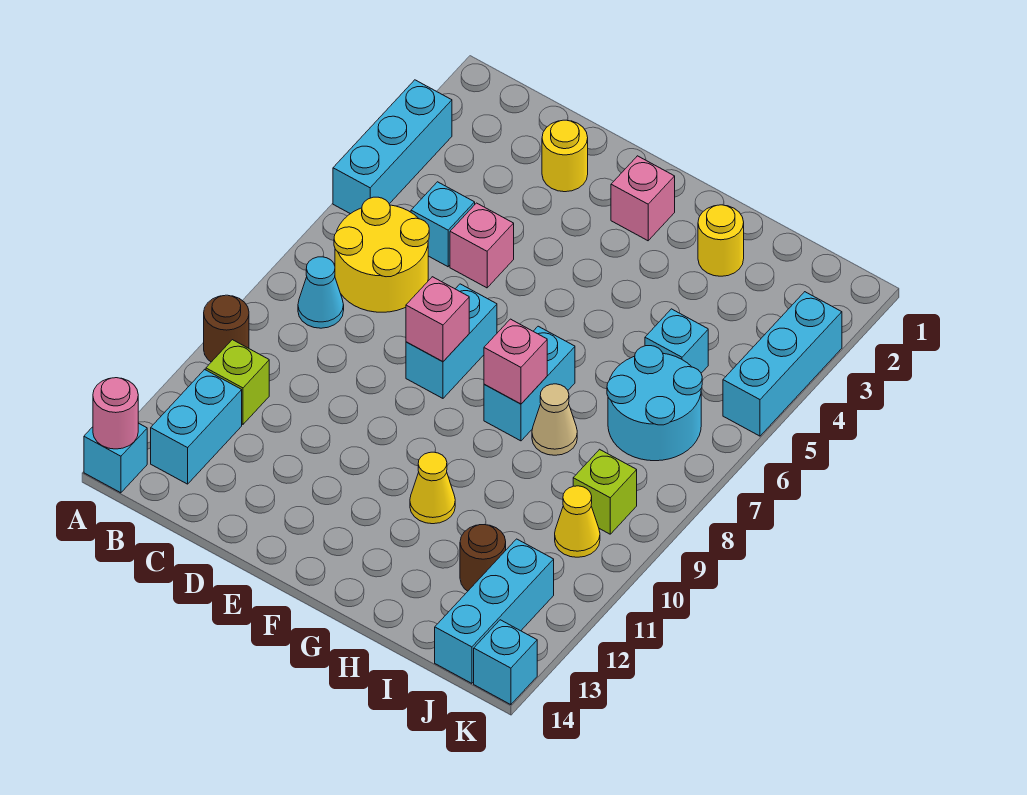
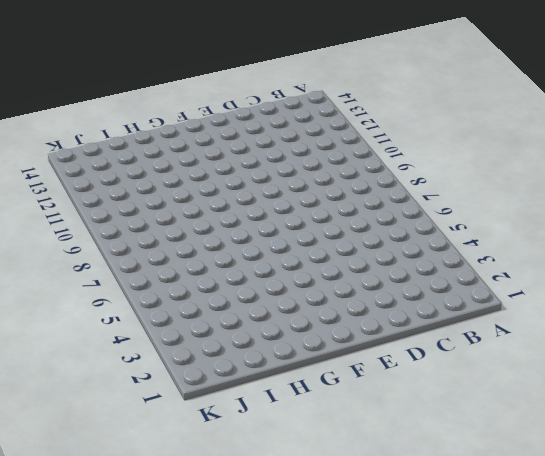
none -> cyan 1x3 brick [333,80,452,214]
none -> brown 1x1 round brick [204,295,249,362]
none -> cyan 1x1 brick [84,423,147,493]

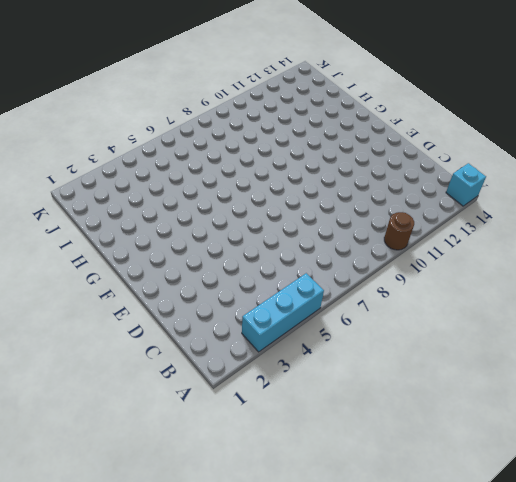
none -> yellow 2x2 round brick [334,197,429,312]
none -> cyan 1x1 cone [298,257,344,328]
none -> lime 1x1 brick [206,340,269,424]

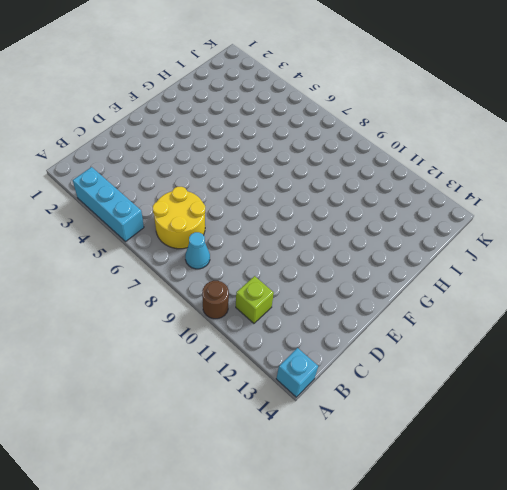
none -> cyan 1x2 brick [151,369,242,484]
none -> cyan 1x1 brick [411,182,475,267]
none -> yellow 1x1 round brick [542,120,588,192]

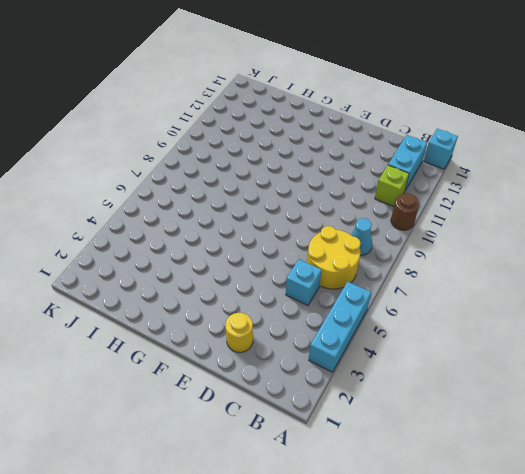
none -> pink 1x1 brick [450,203,514,288]
none -> cyan 1x2 brick [406,284,497,398]
none -> pink 1x1 brick [611,156,675,241]

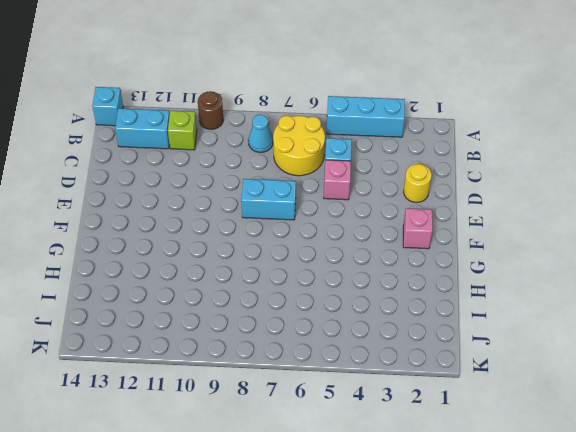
none -> cyan 1x2 brick [484,326,575,441]
none -> yellow 1x1 cone [410,452,455,524]
none -> yellow 1x1 round brick [698,205,744,276]

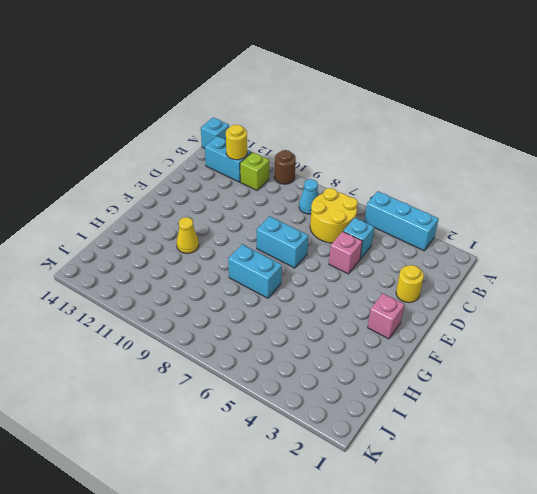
yellow 1x1 round brick [226,125,247,160] -> yellow 1x1 round brick moved to [698,205,744,276]
none -> tan 1x1 cone [532,384,577,455]
none -> cyan 1x1 brick [645,309,708,373]
none -> cyan 2x2 round brick [607,346,702,461]

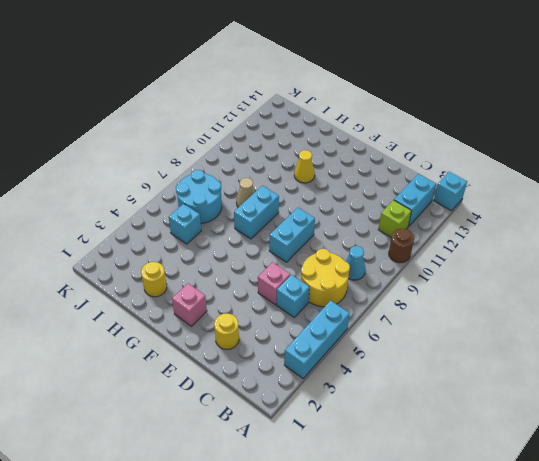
none -> brown 1x1 round brick [460,525,506,591]
none -> lime 1x1 brick [573,449,637,534]
none -> yellow 1x1 cone [555,486,600,557]

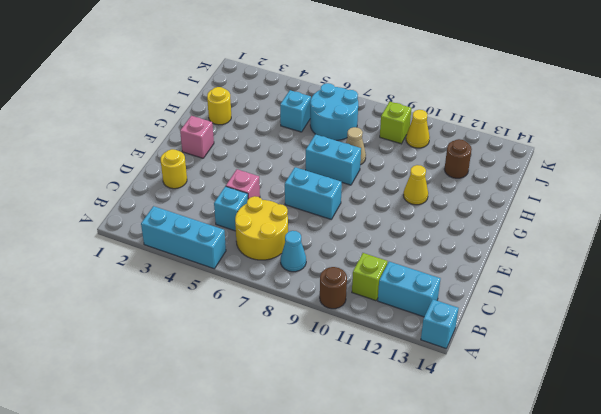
none -> cyan 1x3 brick [435,539,554,683]
none -> cyan 1x3 brick [723,292,842,436]
none -> cyan 1x1 brick [474,620,537,705]

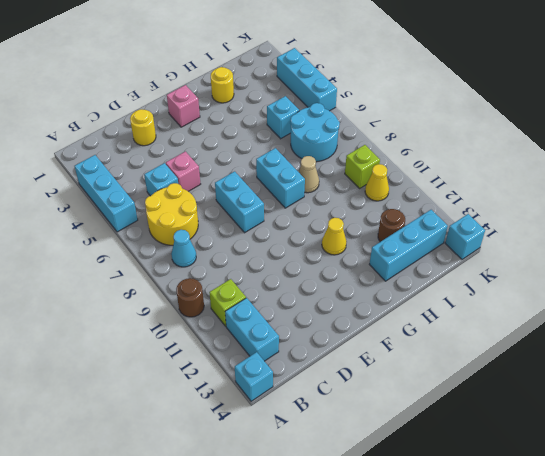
cyan 1x3 brick [369,210,448,281] -> cyan 1x3 brick turned to [435,539,554,683]
none -> pink 1x1 round brick [93,378,138,449]
none -> pink 1x1 brick [406,277,469,361]
none -> pink 1x1 brick [484,319,547,404]

